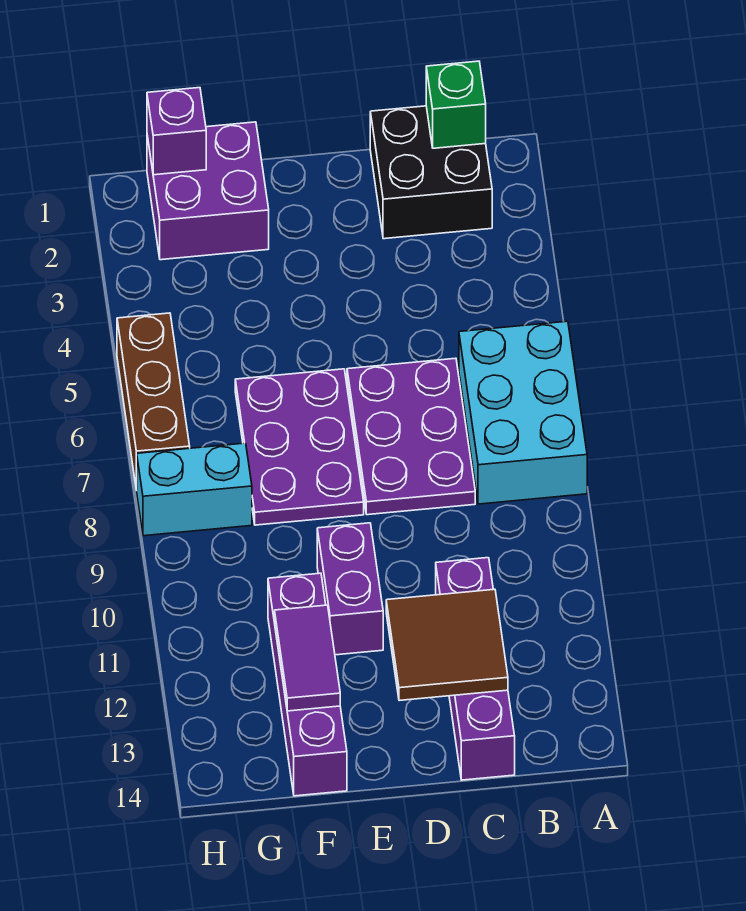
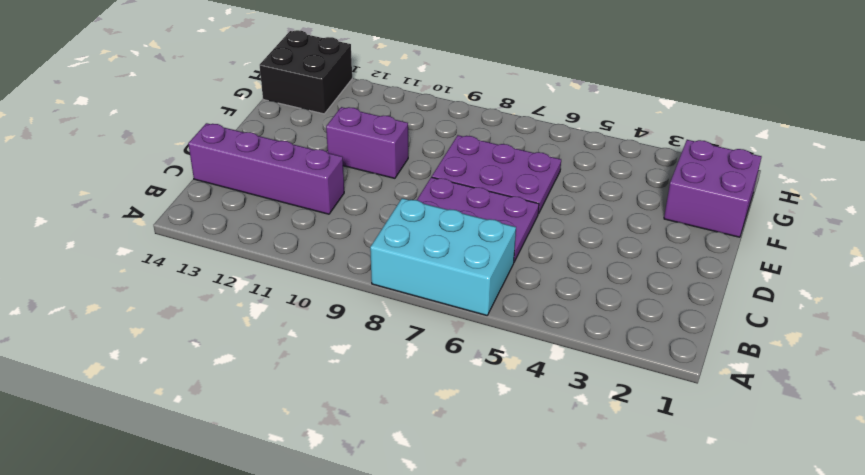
black 2x2 brick [260,30,352,114] -> black 2x2 brick moved to [370,106,492,239]
none -> purple 1x4 brick [268,573,347,796]
none -> cyan 1x2 brick [137,443,252,536]
none -> brown 1x3 brick [117,313,190,490]

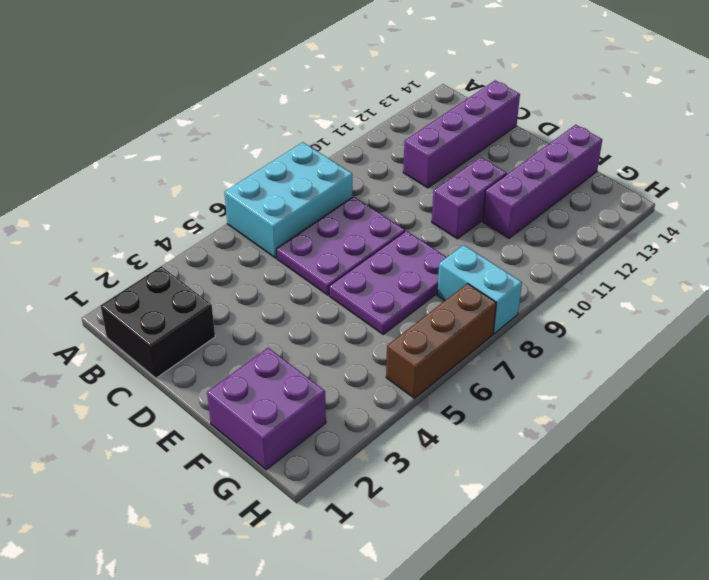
none -> green 1x1 brick [426,61,486,148]
none -> brown 2x2 tile [386,589,508,701]
none -> purple 1x2 tile [275,605,340,711]

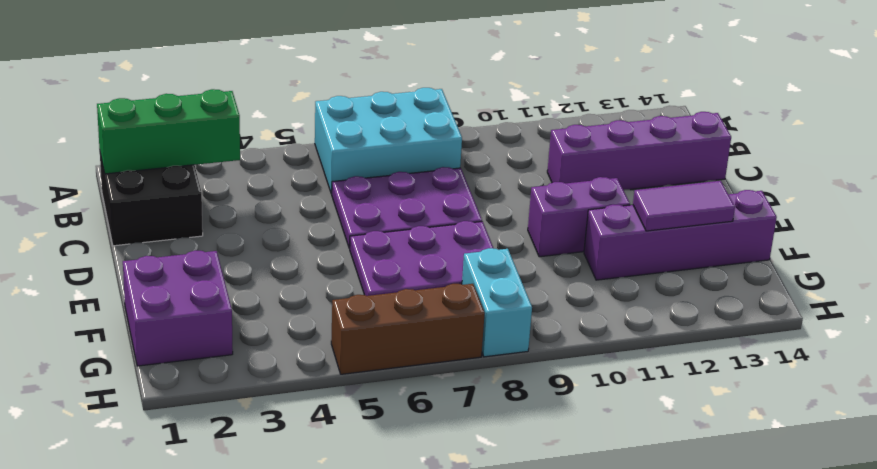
green 1x3 brick [97,89,240,174] -> green 1x1 brick [426,61,486,148]
none -> brown 2x2 tile [386,589,508,701]
none -> purple 1x1 brick [147,88,206,175]

